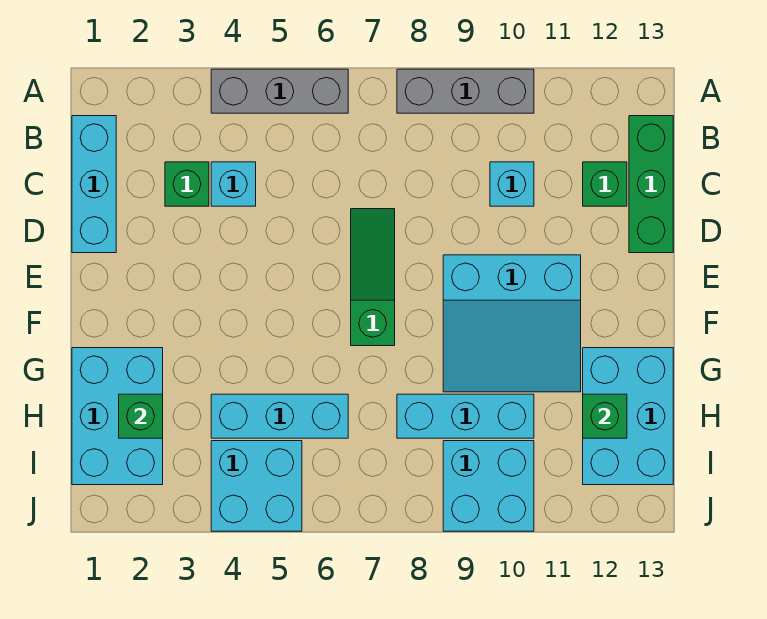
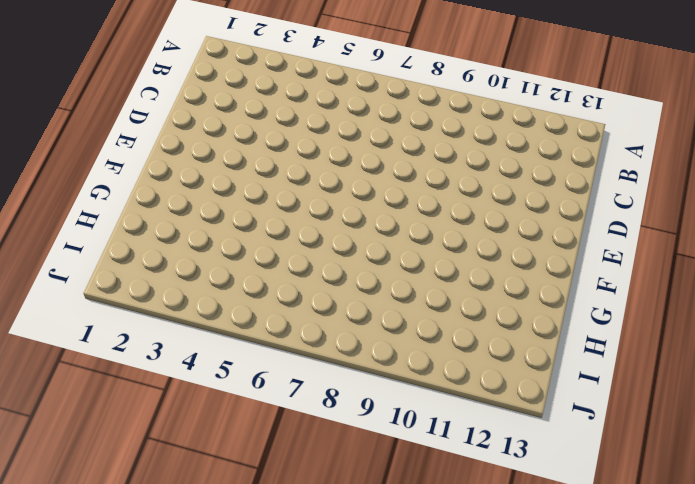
none -> grey 1x3 brick [211,69,348,113]
none -> grey 1x3 brick [397,69,534,113]
none -> cyan 1x3 brick [72,116,116,253]

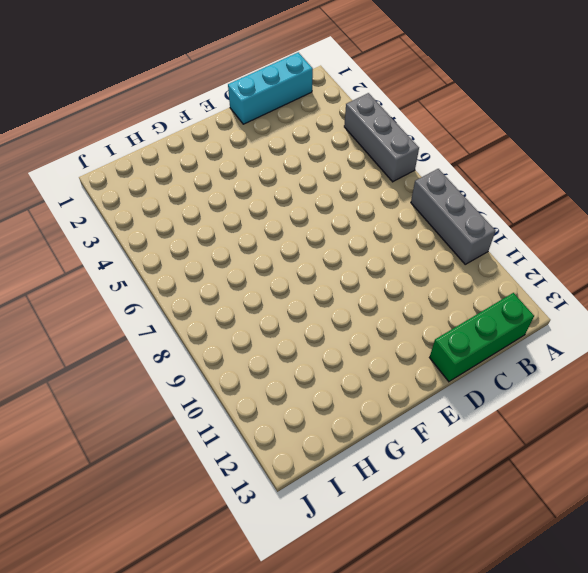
none -> green 1x1 brick [165,162,209,206]
none -> cyan 1x1 brick [211,162,256,206]
none -> cyan 1x1 brick [490,162,534,206]

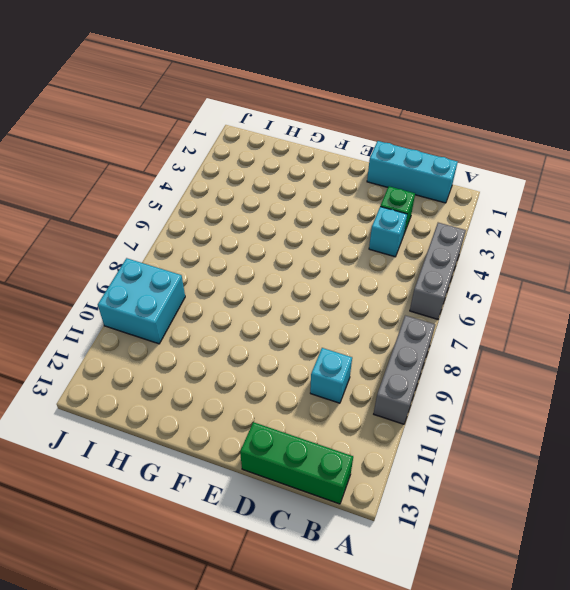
none -> green 1x1 brick [583,162,627,206]
none -> green 1x3 slope [351,209,395,346]
none -> cyan 3x3 slope [443,255,581,392]

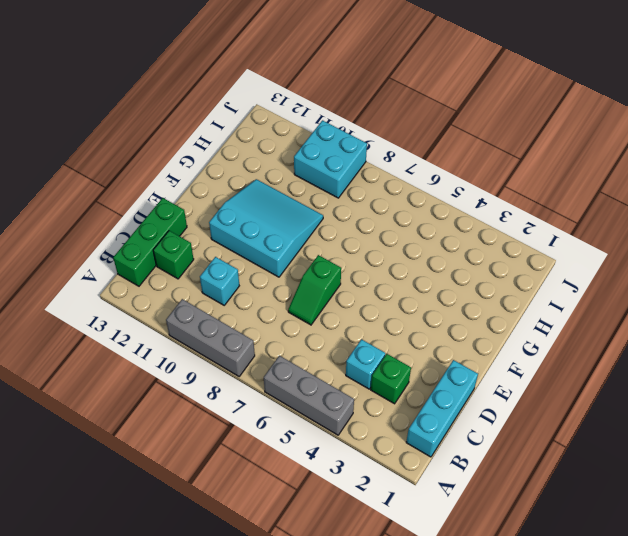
green 1x2 slope [288,255,341,325] -> green 1x3 slope [351,209,395,346]
none -> cyan 2x3 brick [72,348,163,485]
none -> cyan 2x3 brick [583,348,673,485]
none -> cyan 1x3 brick [211,394,348,438]

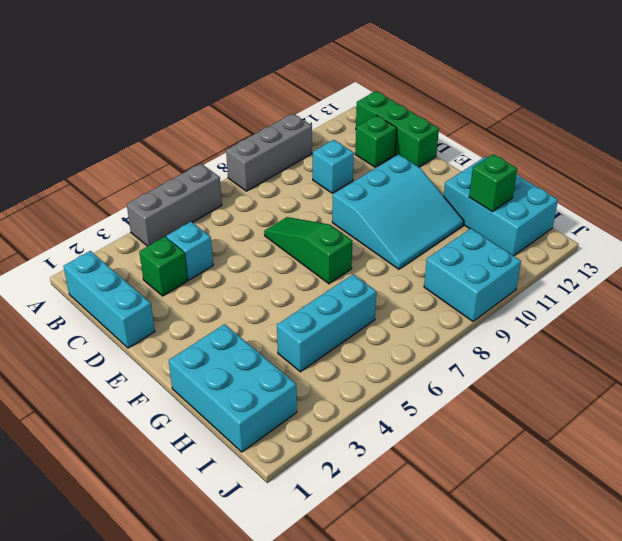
none -> cyan 1x3 brick [397,394,534,438]
none -> cyan 2x2 brick [211,441,302,531]
none -> green 1x1 brick [119,394,163,438]

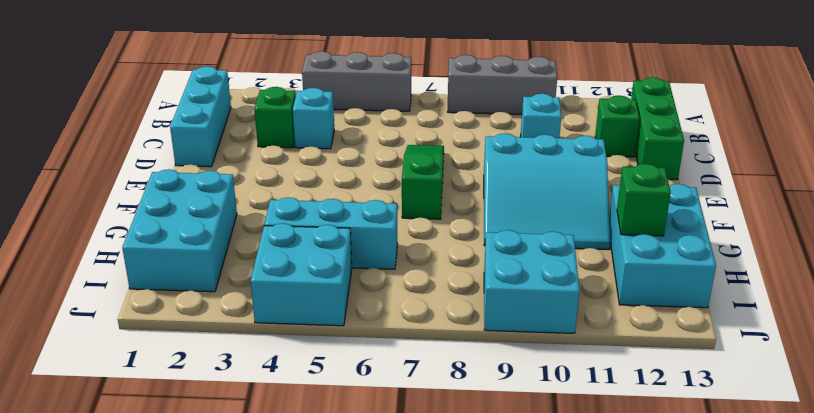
none -> cyan 1x3 brick [397,394,534,438]
none -> green 1x1 brick [119,394,163,438]

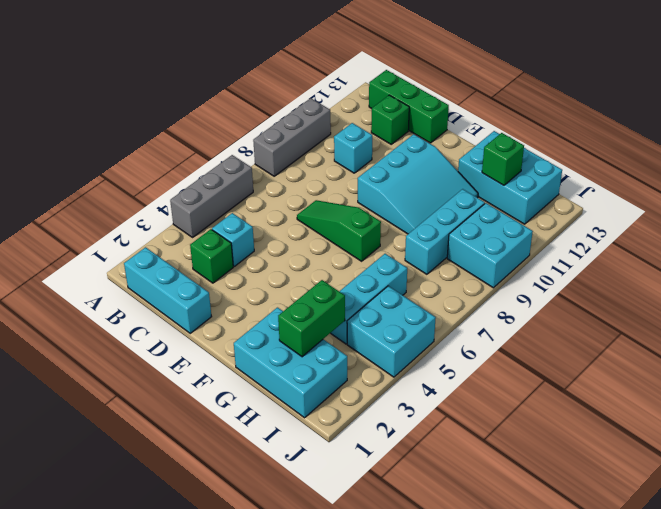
green 1x2 brick [278,280,345,357] -> green 1x1 brick [119,394,163,438]

